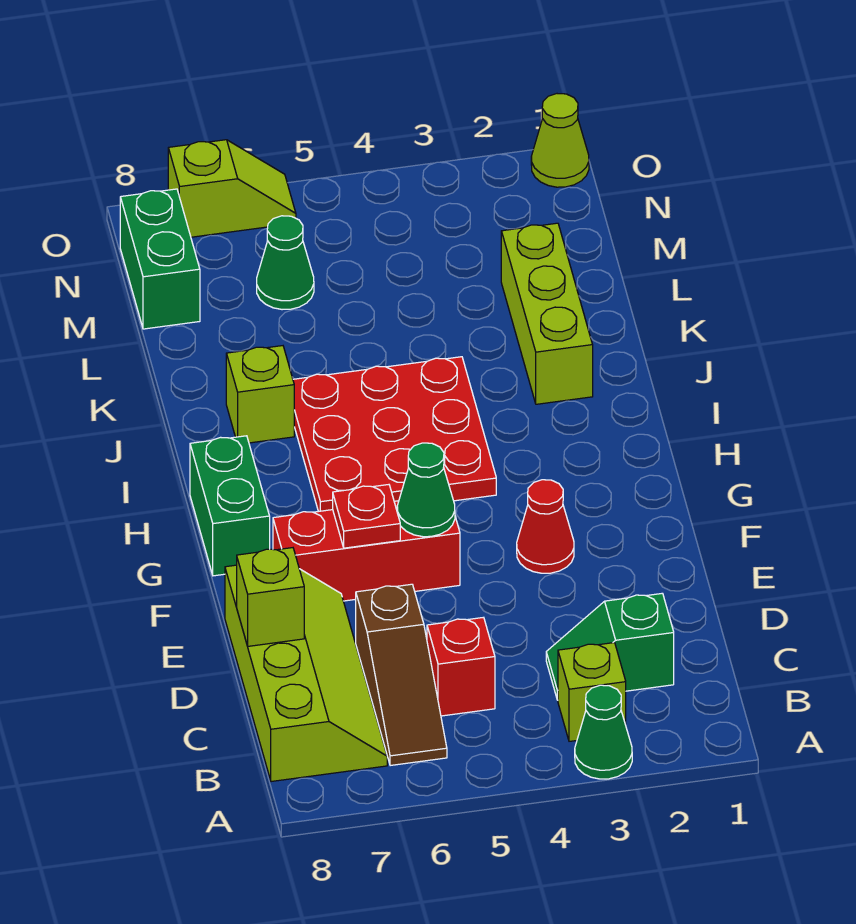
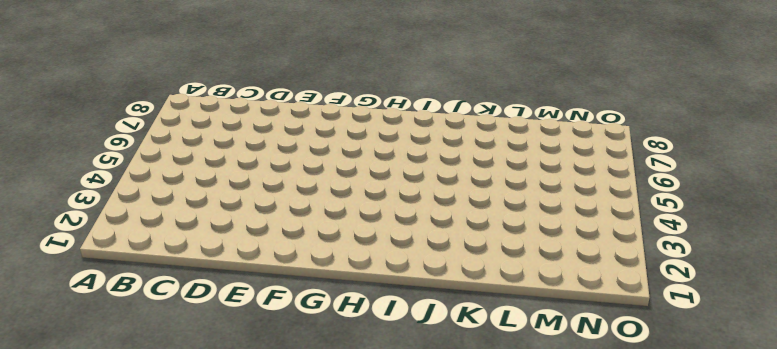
none -> green 1x1 cone [575,685,632,779]
none -> lime 1x1 brick [558,643,626,741]
none -> brown 1x3 slope [356,584,447,766]

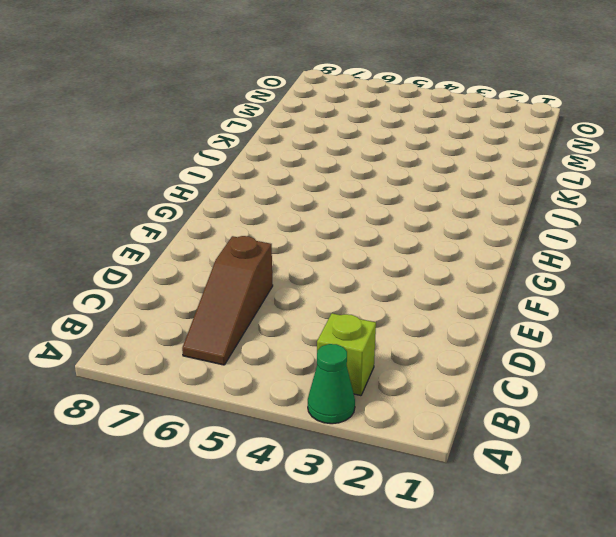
none -> lime 2x4 slope [225,565,387,782]
none -> green 1x2 slope [546,593,674,700]
none -> red 1x1 brick [427,617,495,716]

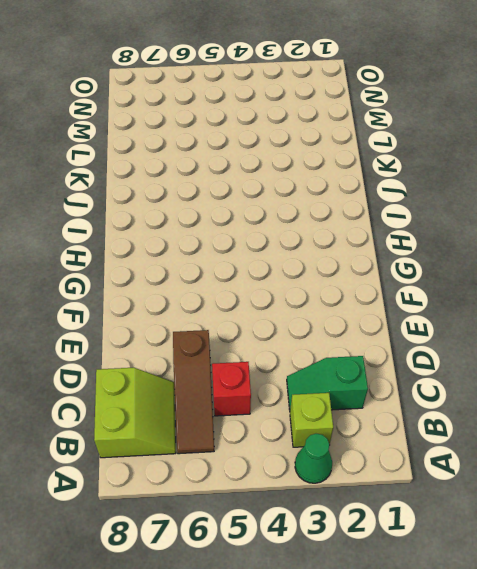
lime 2x2 slope [94,368,176,458] -> lime 2x4 slope [225,565,387,782]
none -> red 1x1 cone [517,480,574,573]
none -> red 1x3 brick [273,501,460,601]
none -> green 1x2 brick [190,436,270,576]

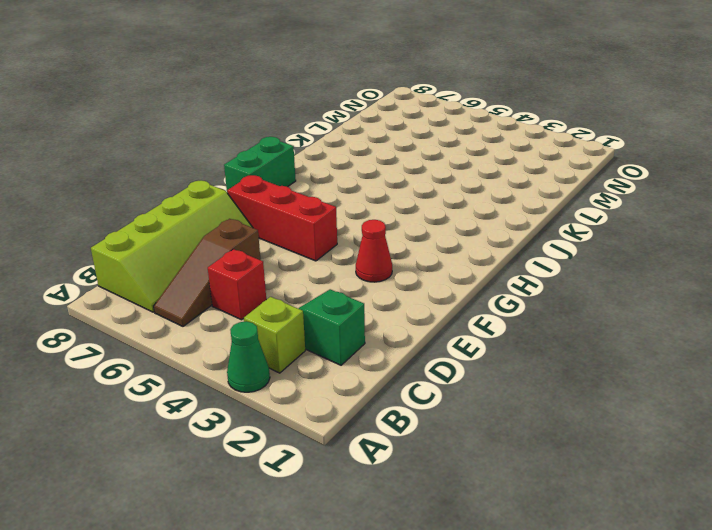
none -> red 3x3 plate [293,357,496,511]
none -> lime 1x3 brick [501,223,593,404]
none -> lime 1x1 brick [226,346,294,443]

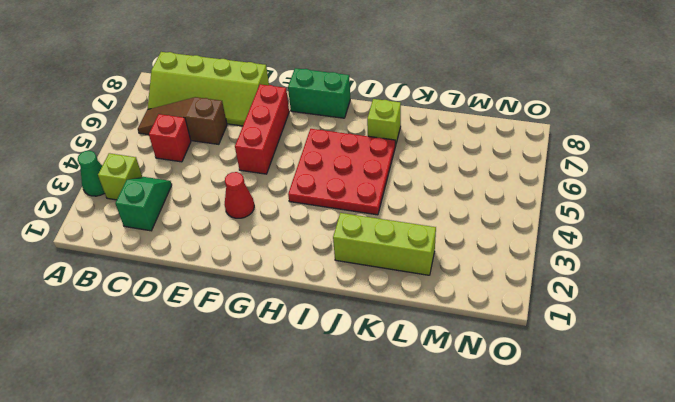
none -> green 1x1 cone [257,216,314,310]
none -> green 1x2 brick [120,189,200,329]
none -> lime 1x1 cone [531,94,589,187]

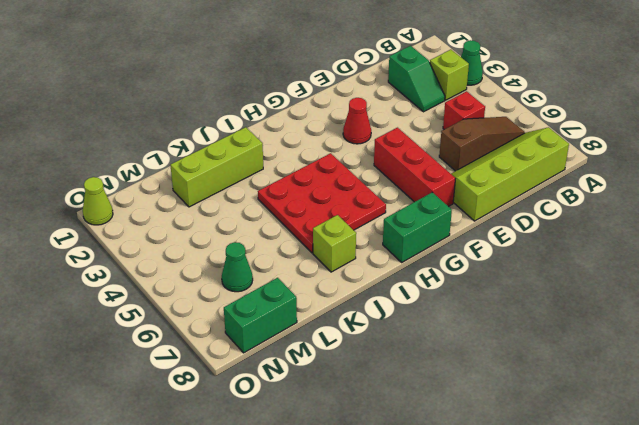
none -> lime 1x2 slope [168,140,296,237]
none -> lime 1x1 brick [237,548,304,646]
none -> green 1x1 cone [397,443,455,537]

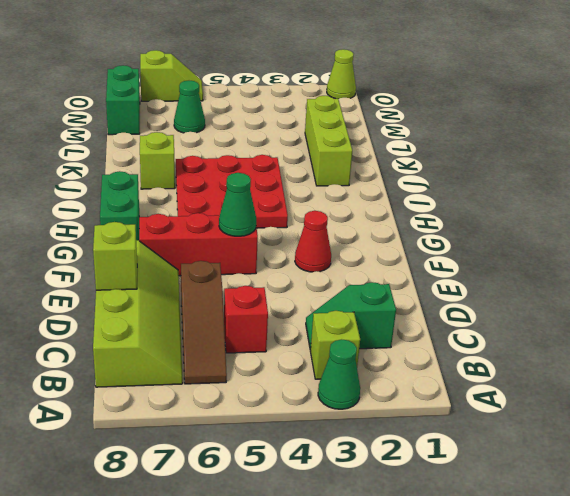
none -> red 1x1 plate [333,485,400,548]

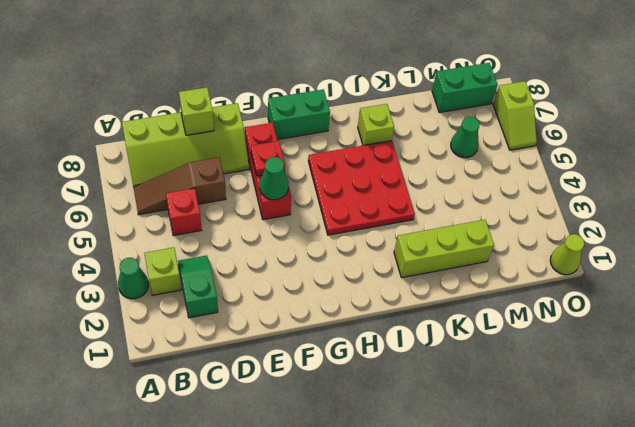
none -> red 1x1 cone [517,480,574,573]

